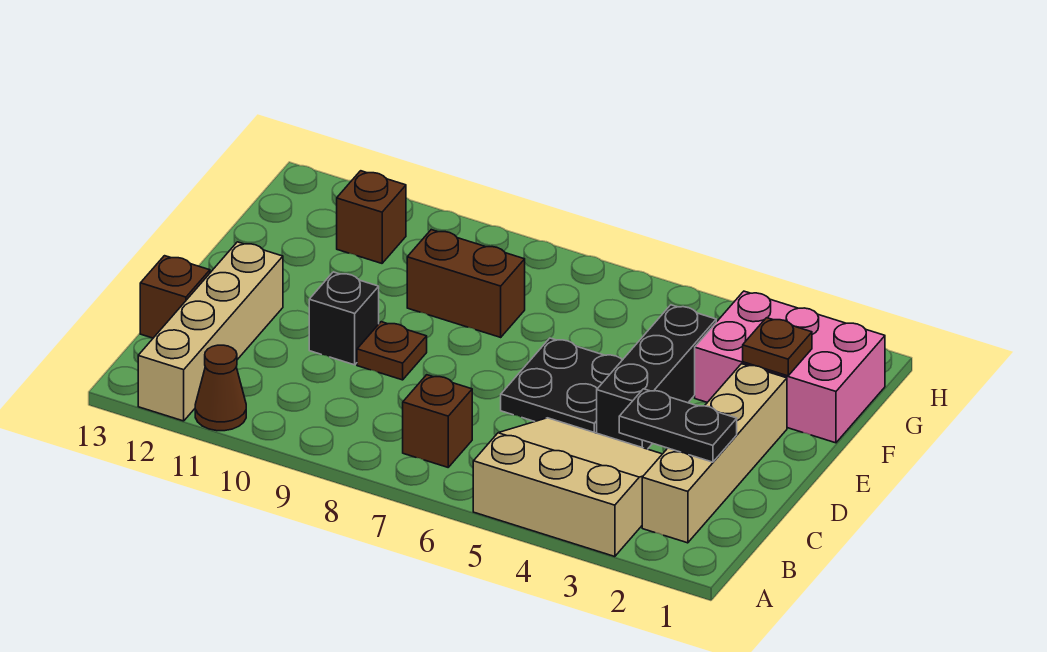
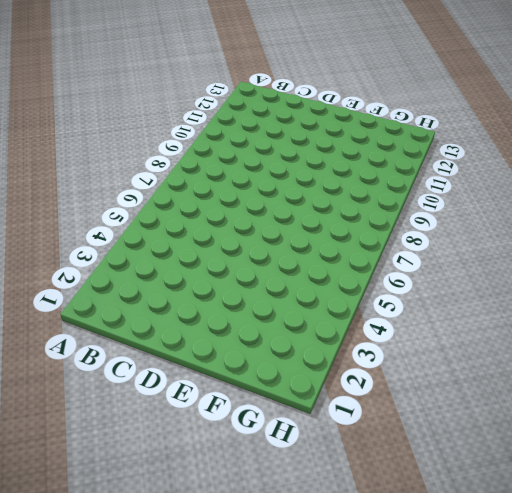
none -> tan 3x3 slope [473,418,662,557]
none -> brown 1x1 cone [195,345,246,431]
none -> tan 1x4 brick [138,242,283,421]

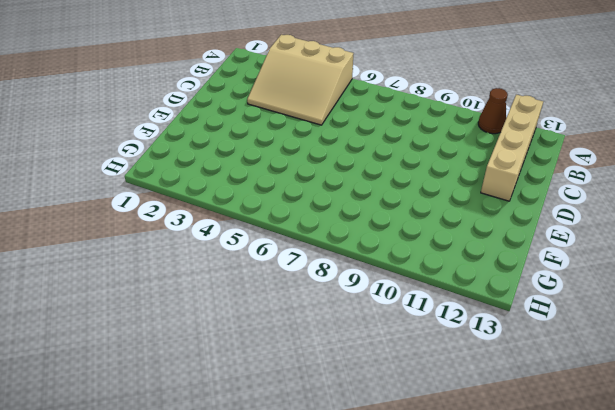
none -> tan 1x4 brick [642,364,787,543]
none -> brown 1x1 brick [403,375,472,467]
none -> brown 1x1 brick [140,256,210,338]

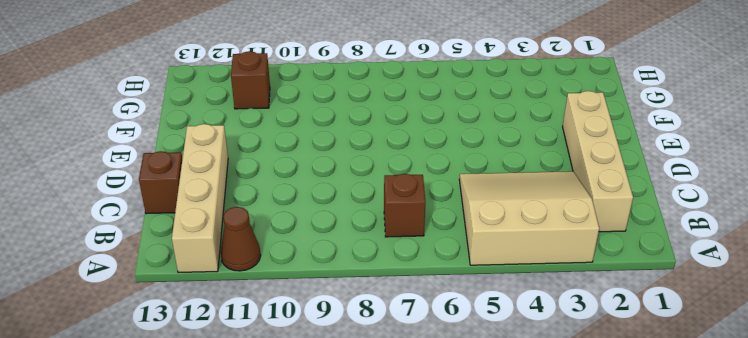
none -> black 1x3 brick [597,305,716,449]
none -> black 2x2 plate [501,338,622,433]
none -> brown 1x1 plate [357,322,427,380]

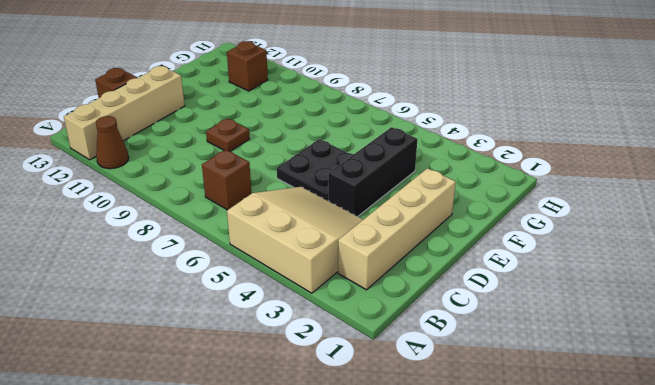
none -> black 1x1 brick [309,272,379,365]
none -> pink 2x3 brick [695,291,885,443]
none -> brown 1x2 brick [407,230,525,337]

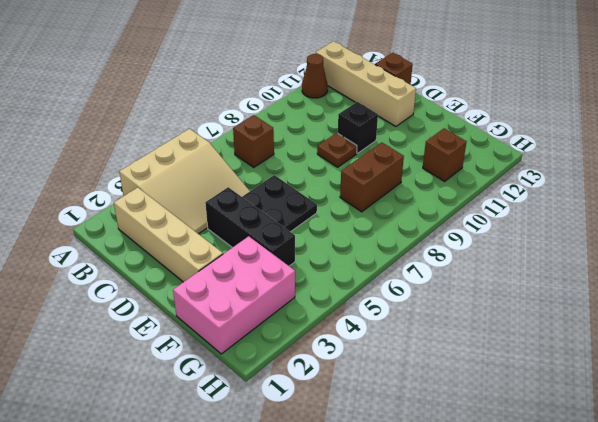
none -> black 1x2 plate [619,389,737,462]
none -> brown 1x1 plate [743,318,812,376]

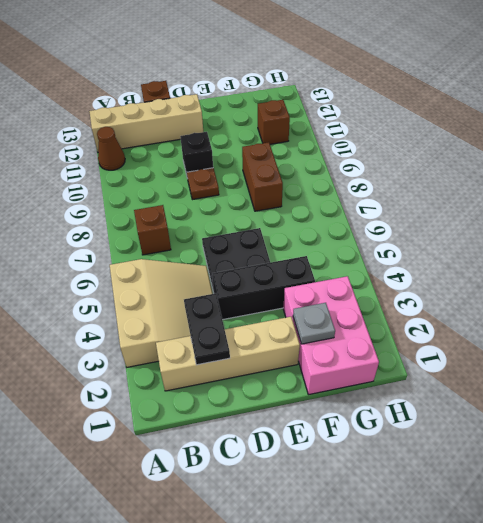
grey 1x1 plate [293,303,335,344] -> brown 1x1 plate [743,318,812,376]

